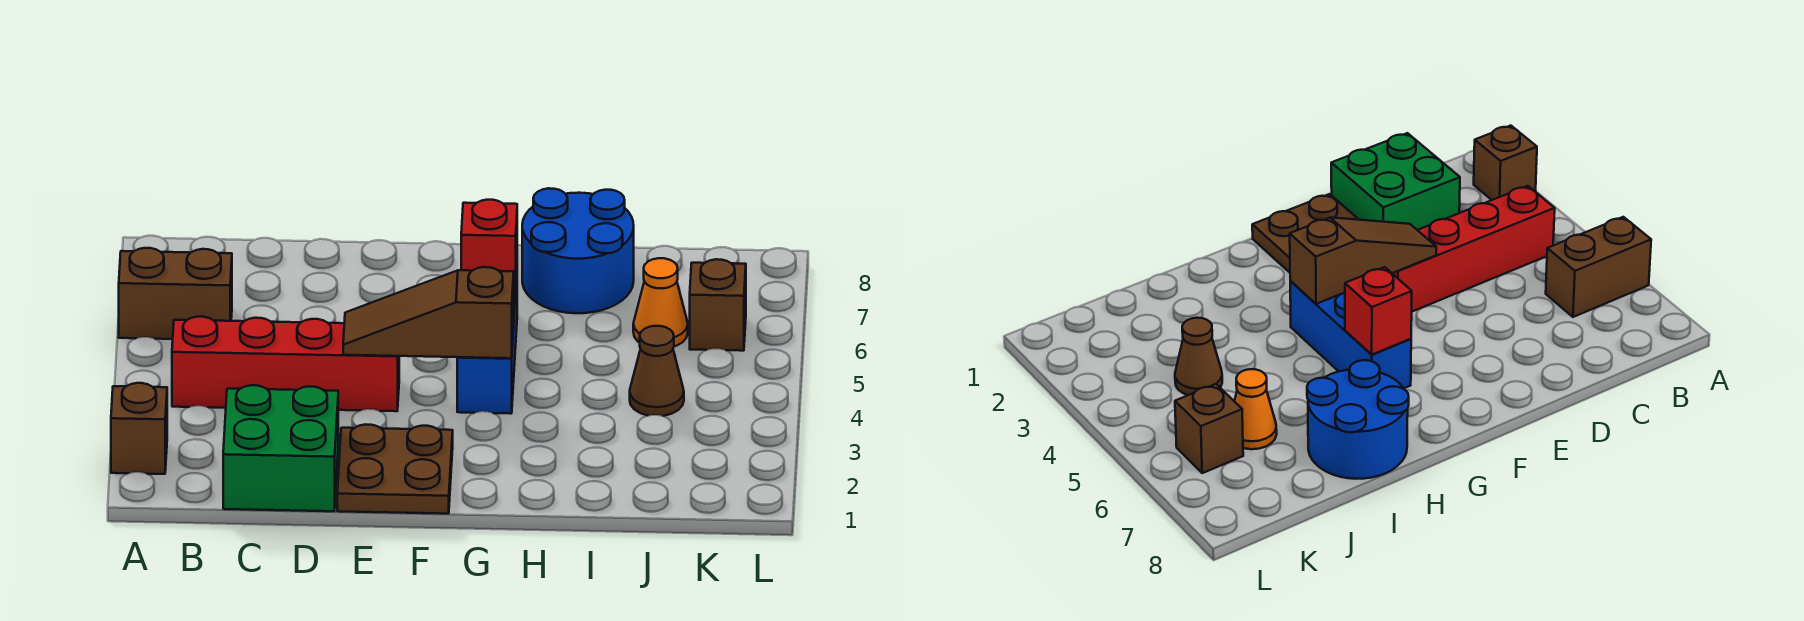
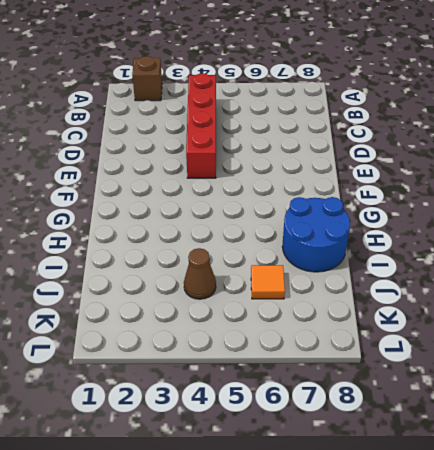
orange 1x1 tile [251,265,285,299] -> orange 1x1 cone [633,258,688,347]
none -> brown 1x2 brick [119,248,232,339]
none -> green 2x2 brick [223,385,338,511]
none -> brown 2x2 plate [337,424,453,514]

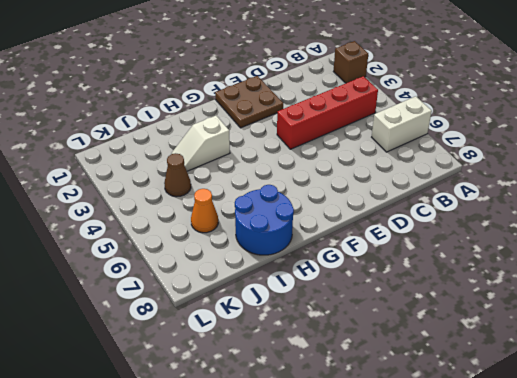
white 1x2 brick [372,96,432,152] -> brown 1x2 brick [119,248,232,339]
white 1x2 slope [172,116,230,171] -> none
none -> green 2x2 brick [223,385,338,511]
none -> blue 1x3 brick [457,276,517,414]
none -> brown 1x1 brick [690,259,746,351]

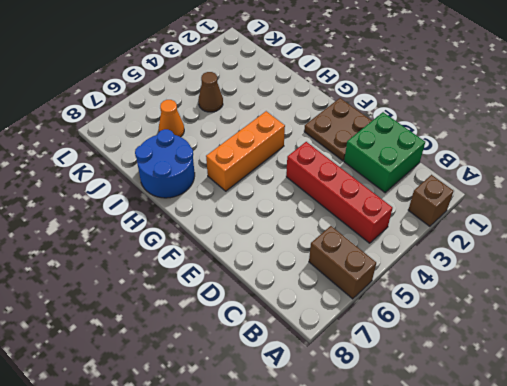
orange 1x3 brick [206,111,285,191] -> blue 1x3 brick [457,276,517,414]
none -> brown 1x1 brick [690,259,746,351]
none -> brown 1x3 slope [343,267,514,358]
none -> red 1x1 brick [461,200,517,291]

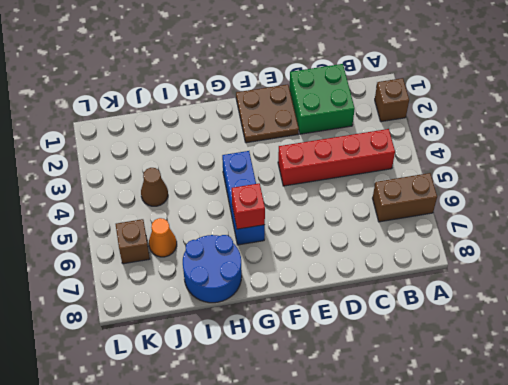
none -> brown 1x3 slope [343,267,514,358]

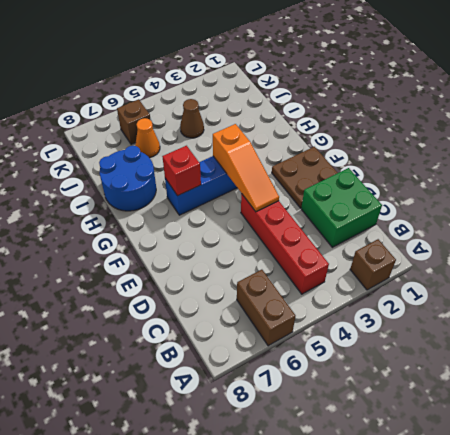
orange 1x3 slope [213,124,279,212] -> brown 1x3 slope [343,267,514,358]

